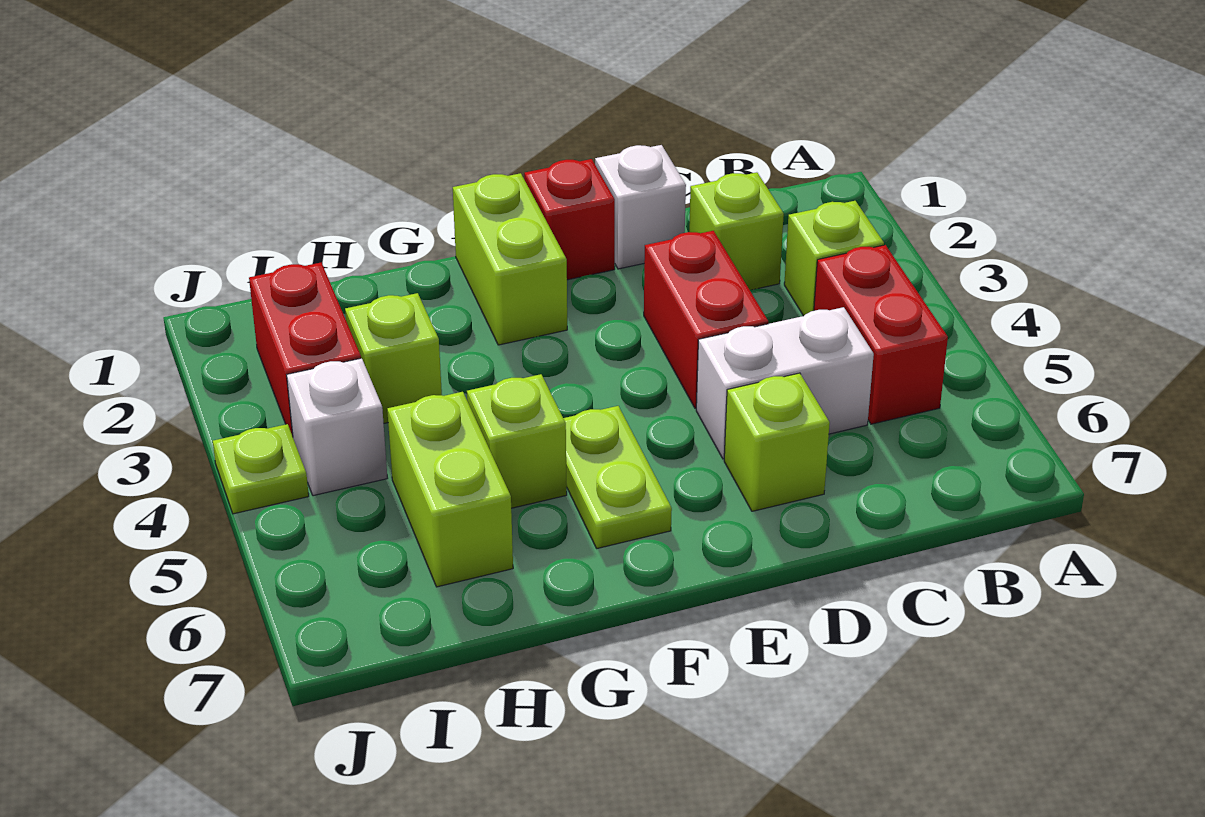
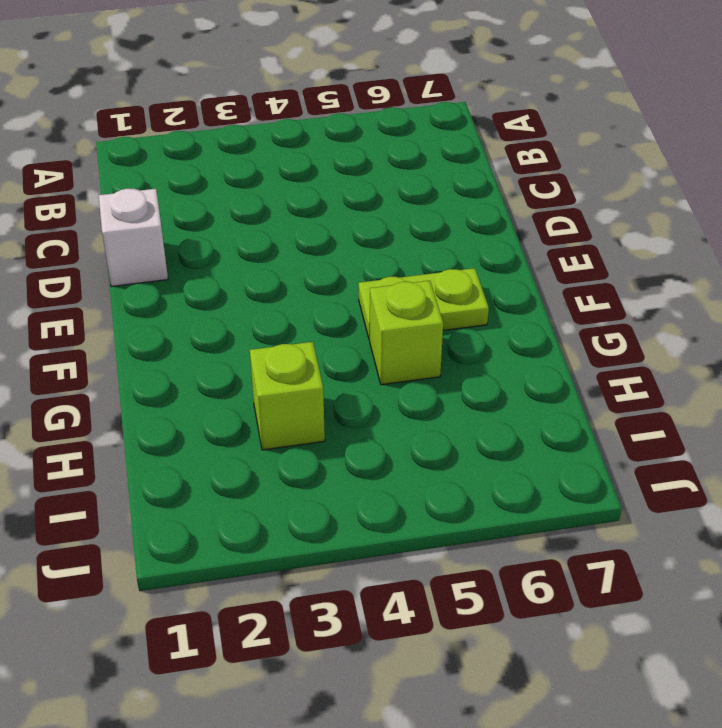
none -> lime 1x1 brick [784,201,884,316]
none -> red 1x2 brick [814,245,948,424]
none -> lime 1x1 brick [689,172,784,290]

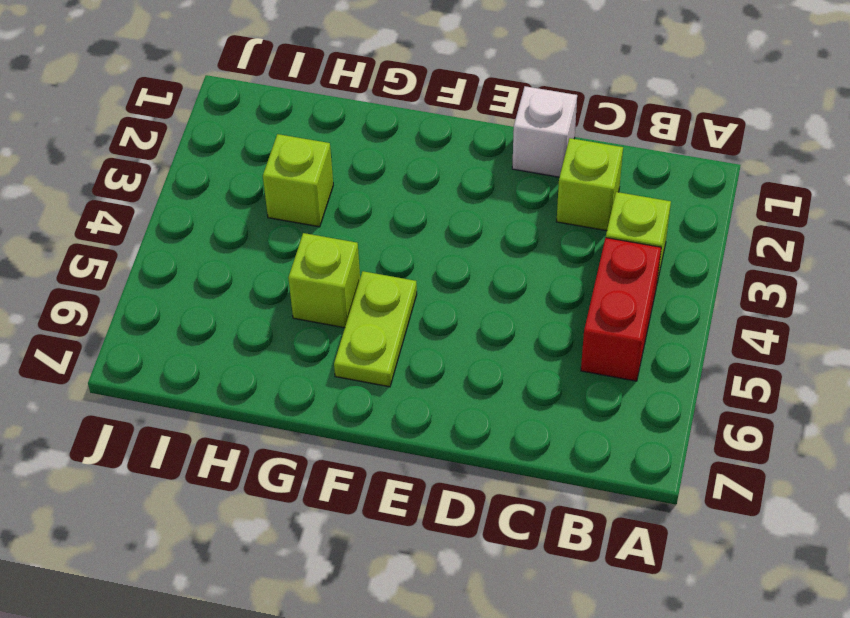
none -> white 1x2 brick [696,307,874,459]
none -> red 1x2 brick [644,231,768,408]
none -> lime 1x1 brick [724,373,830,511]

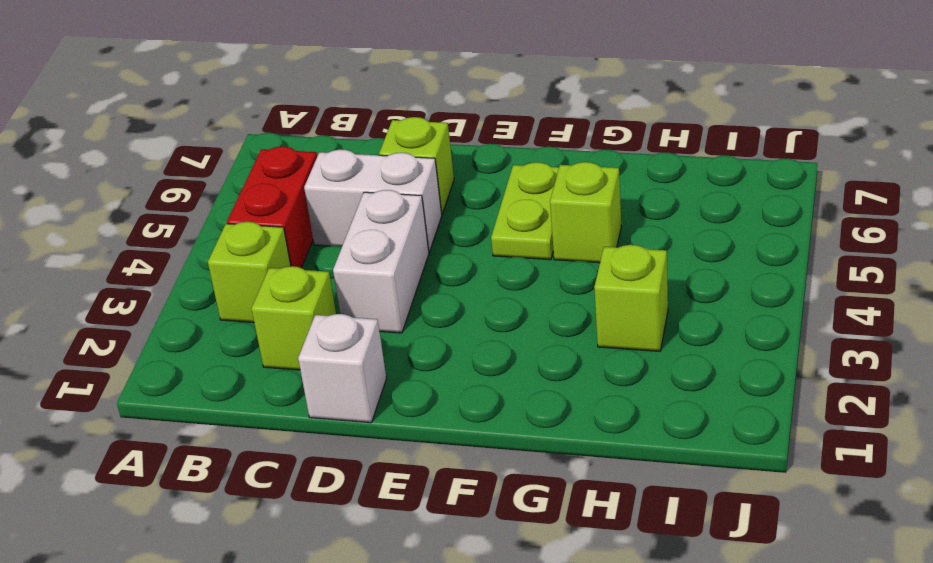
white 1x2 brick [333,190,429,333] -> red 1x2 brick [644,231,768,408]
none -> red 1x1 brick [524,159,615,280]
none -> lime 1x2 brick [453,173,567,345]
none -> lime 1x2 brick [387,392,513,587]

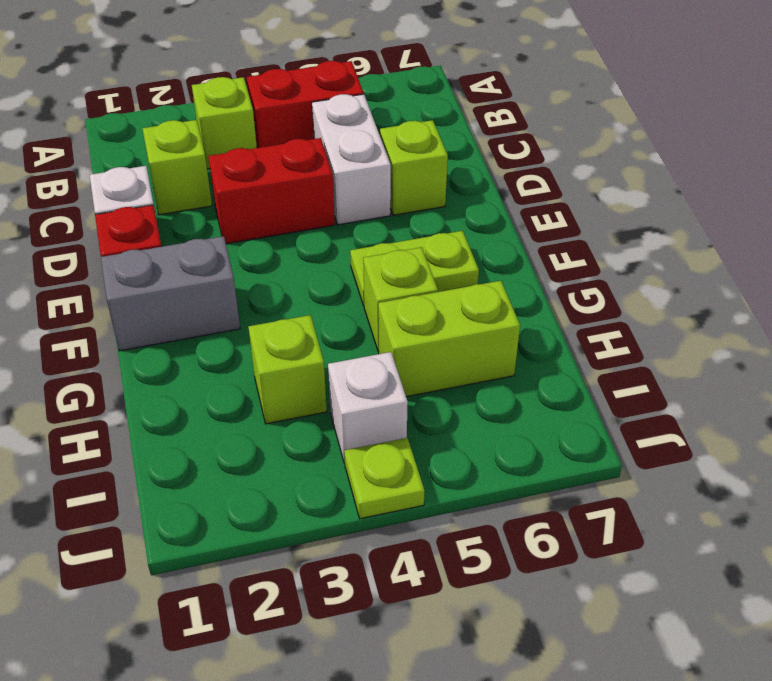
grey 1x2 brick [101,236,240,351] -> lime 1x2 brick [453,173,567,345]
none -> red 1x2 brick [249,263,361,437]

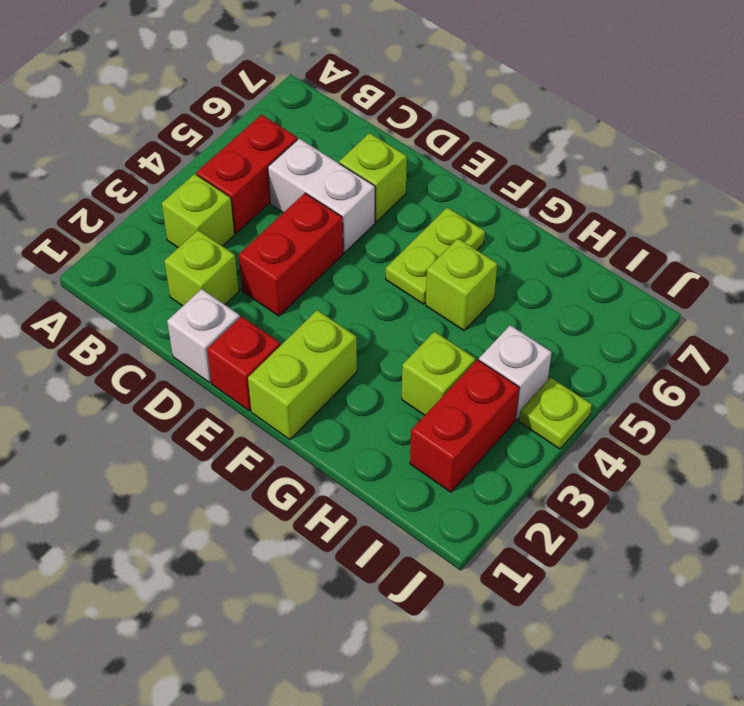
none -> lime 1x2 brick [387,392,513,587]

